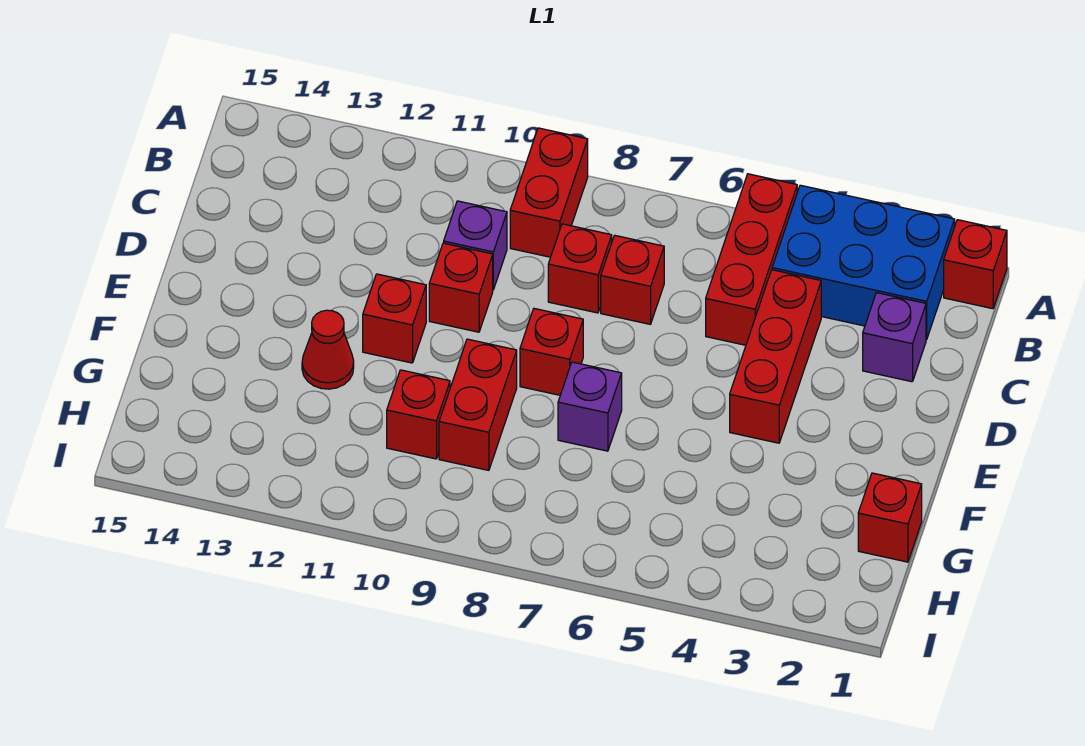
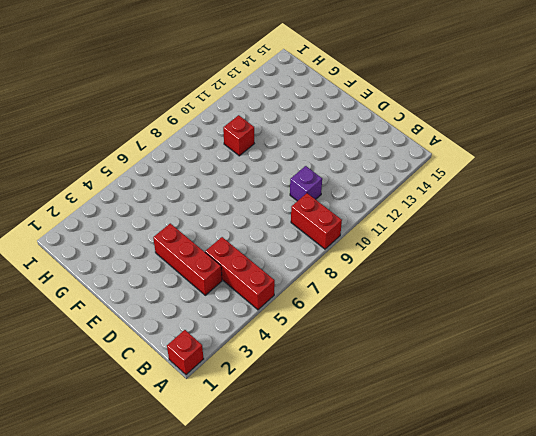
none -> blue 2x3 brick [772,185,955,339]
none -> purple 1x1 brick [863,293,926,382]
none -> red 1x1 brick [601,235,664,324]

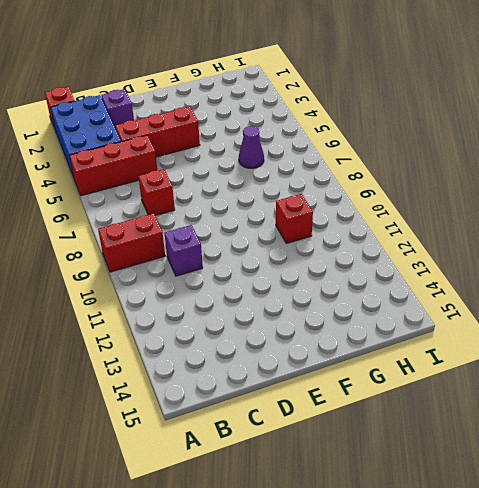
purple 1x1 cone [239,126,264,168] -> none
none -> red 1x1 brick [548,224,612,313]
none -> red 1x1 brick [429,243,493,332]
none -> red 1x1 brick [520,309,583,395]

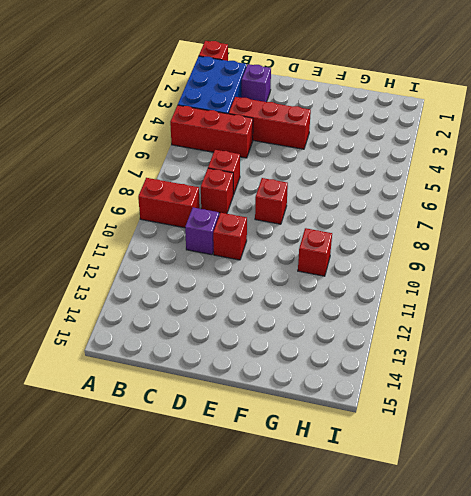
none -> red 1x1 brick [363,274,426,363]
none -> purple 1x1 brick [558,362,622,451]
none -> red 1x2 brick [439,339,517,470]

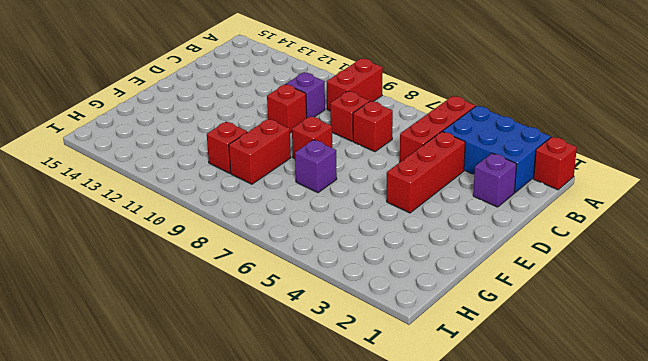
none -> red 1x1 brick [363,274,426,363]
none -> red 1x1 cone [302,310,354,389]
none -> red 1x1 brick [858,473,922,562]

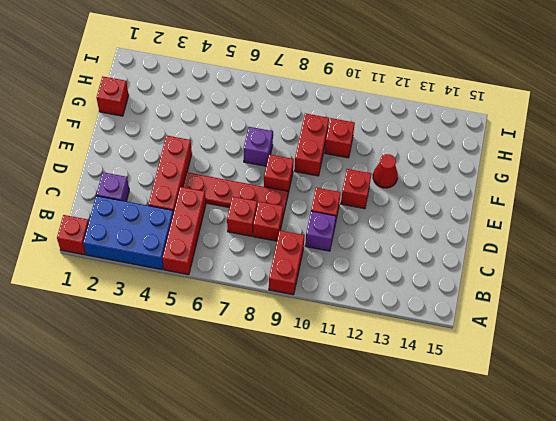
red 1x4 plate [183,172,288,216] -> none

